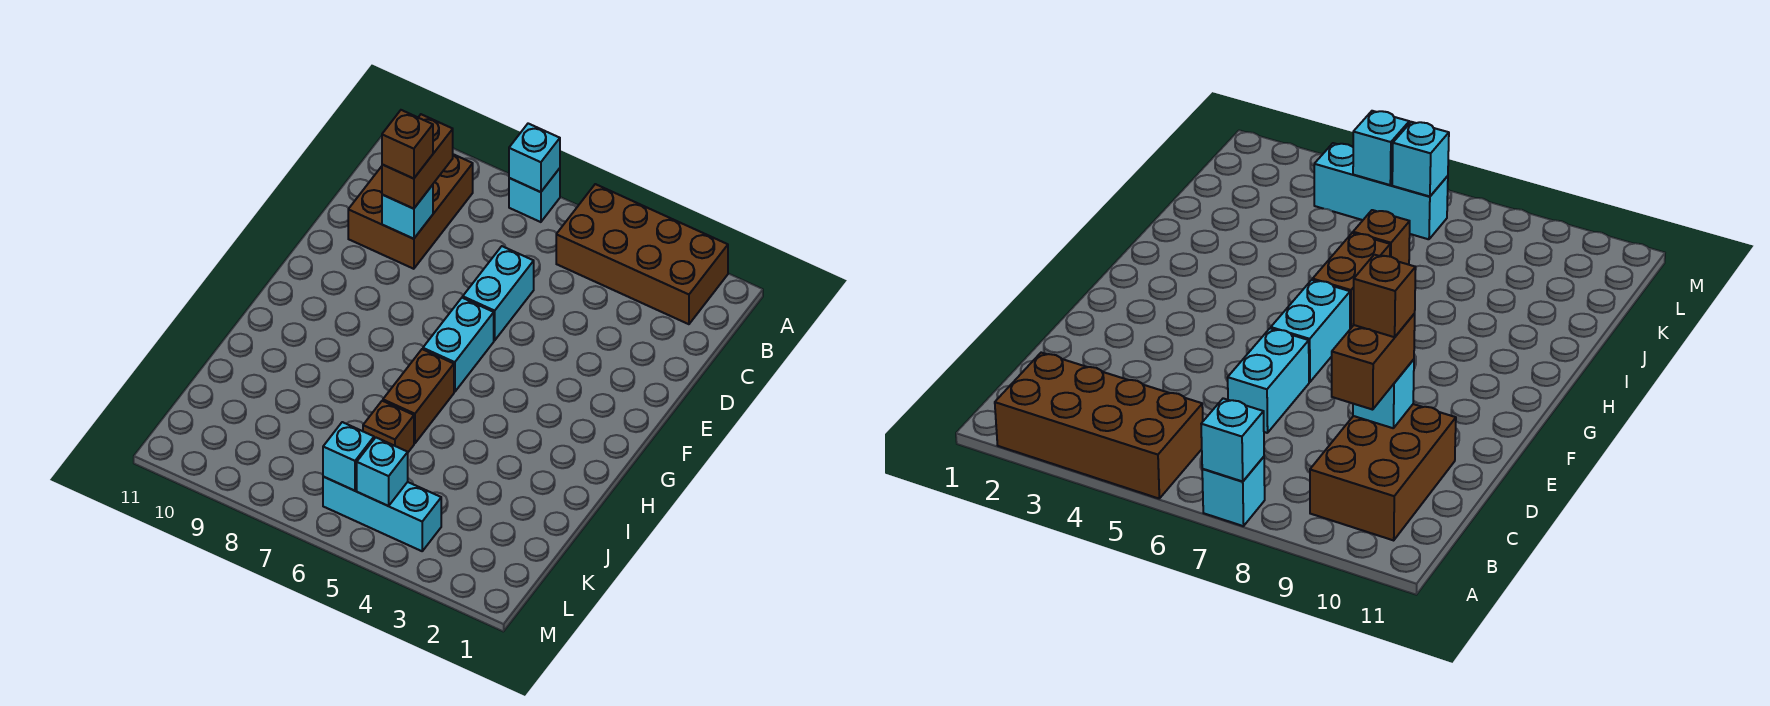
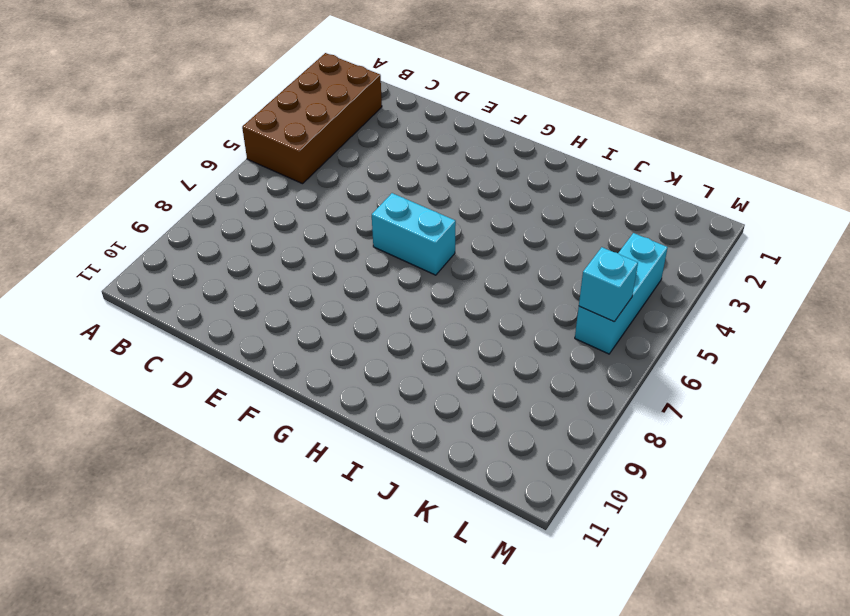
none -> cyan 1x1 brick [509,168,560,222]
none -> brown 2x3 brick [348,154,473,269]
none -> cyan 1x2 brick [463,246,534,340]

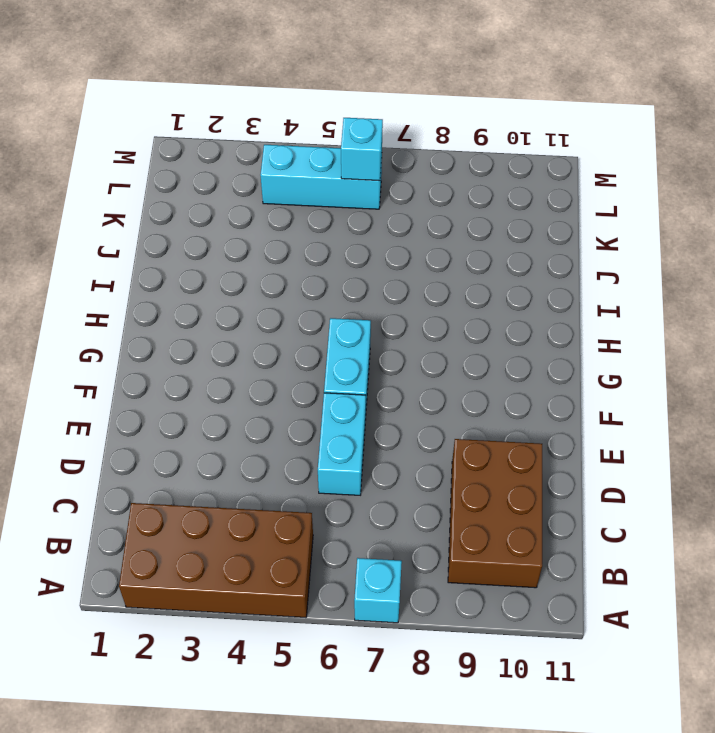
none -> brown 1x2 brick [383,349,454,443]
none -> brown 1x1 brick [363,401,414,452]
none -> cyan 1x1 brick [509,124,560,192]

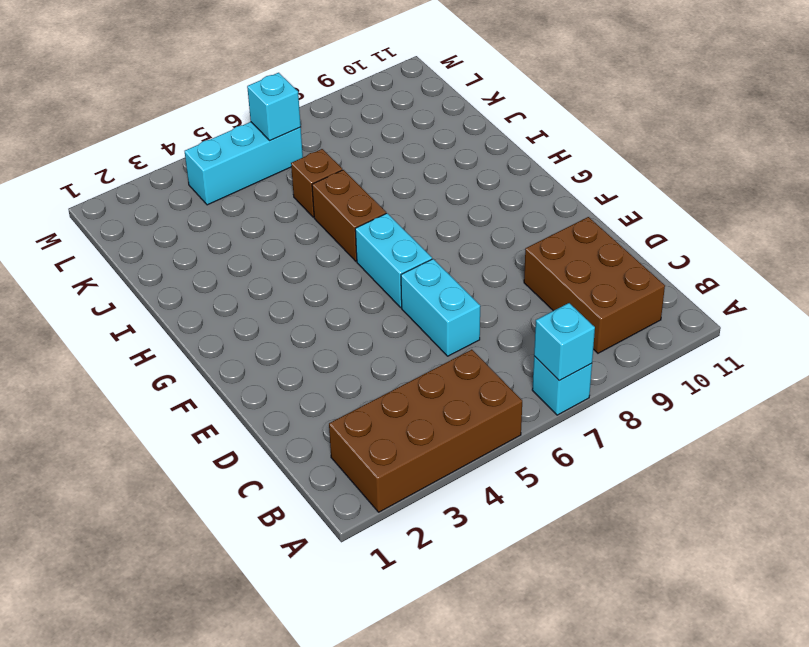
none -> cyan 1x1 brick [382,185,433,239]
none -> cyan 1x1 brick [357,438,408,506]
none -> brown 1x2 brick [382,114,453,209]

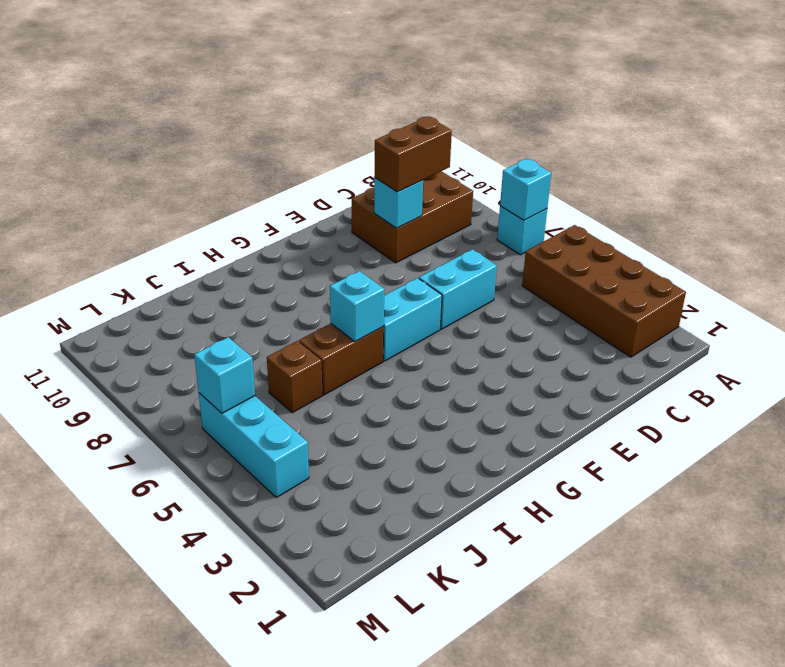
cyan 1x1 brick [330,271,384,342] -> cyan 1x1 brick moved to [357,438,408,506]
none -> brown 1x1 brick [382,110,433,179]

